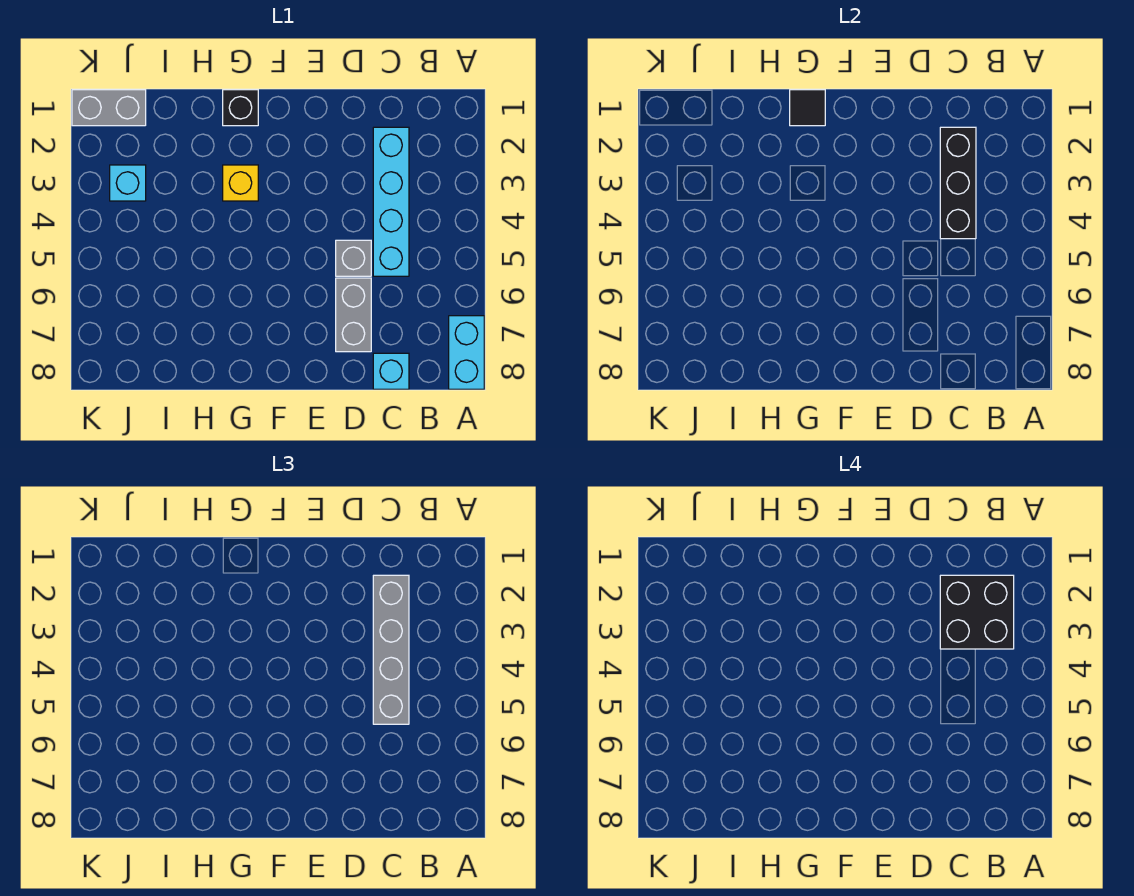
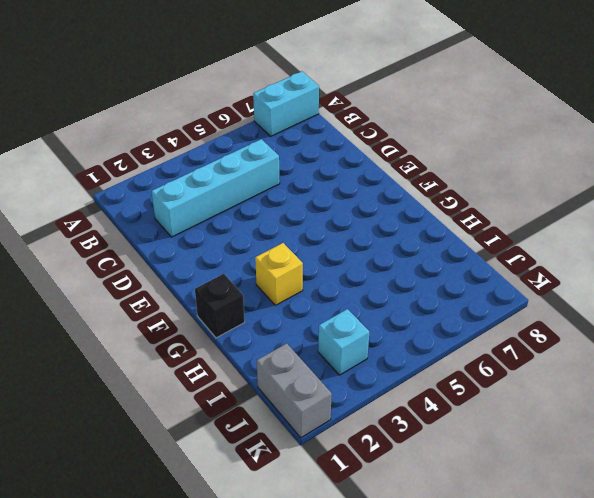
none -> cyan 1x1 brick [373,353,409,389]
none -> grey 1x1 brick [336,240,371,276]
none -> grey 1x2 brick [336,278,371,352]

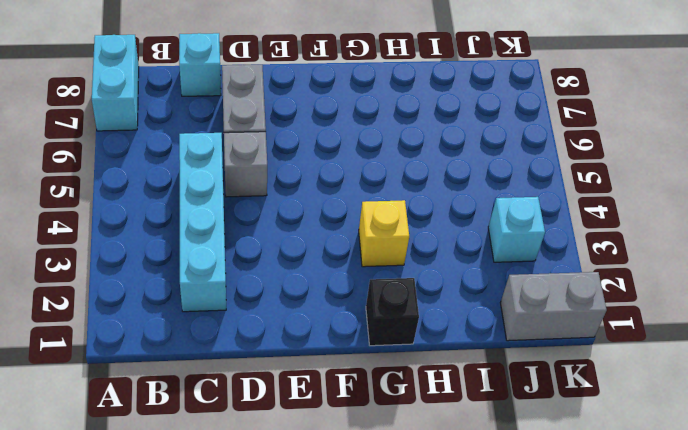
none -> black 1x3 brick [940,127,976,239]
none -> black 1x1 tile [790,90,825,126]
none -> grey 1x4 brick [373,575,409,724]

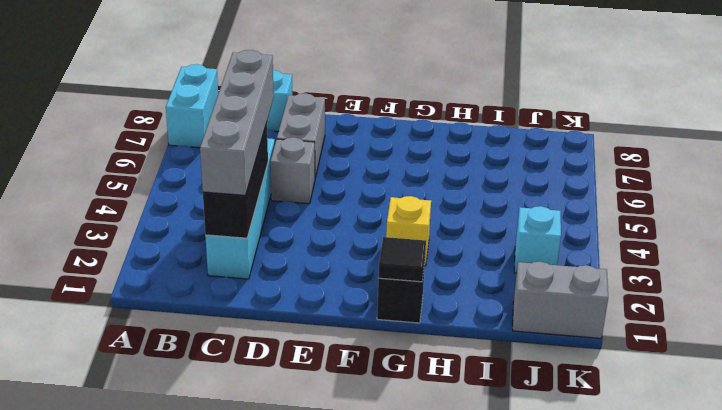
none -> black 2x2 brick [940,575,1014,649]

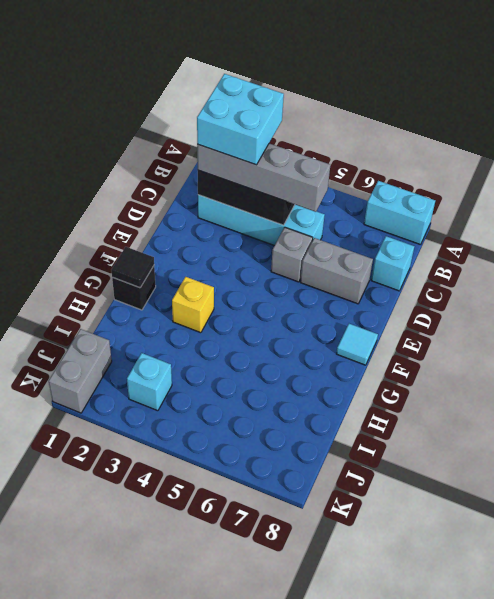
cyan 2x2 brick [197,74,284,165] -> black 2x2 brick [940,575,1014,649]
cyan 1x1 tile [336,324,378,365] -> none

